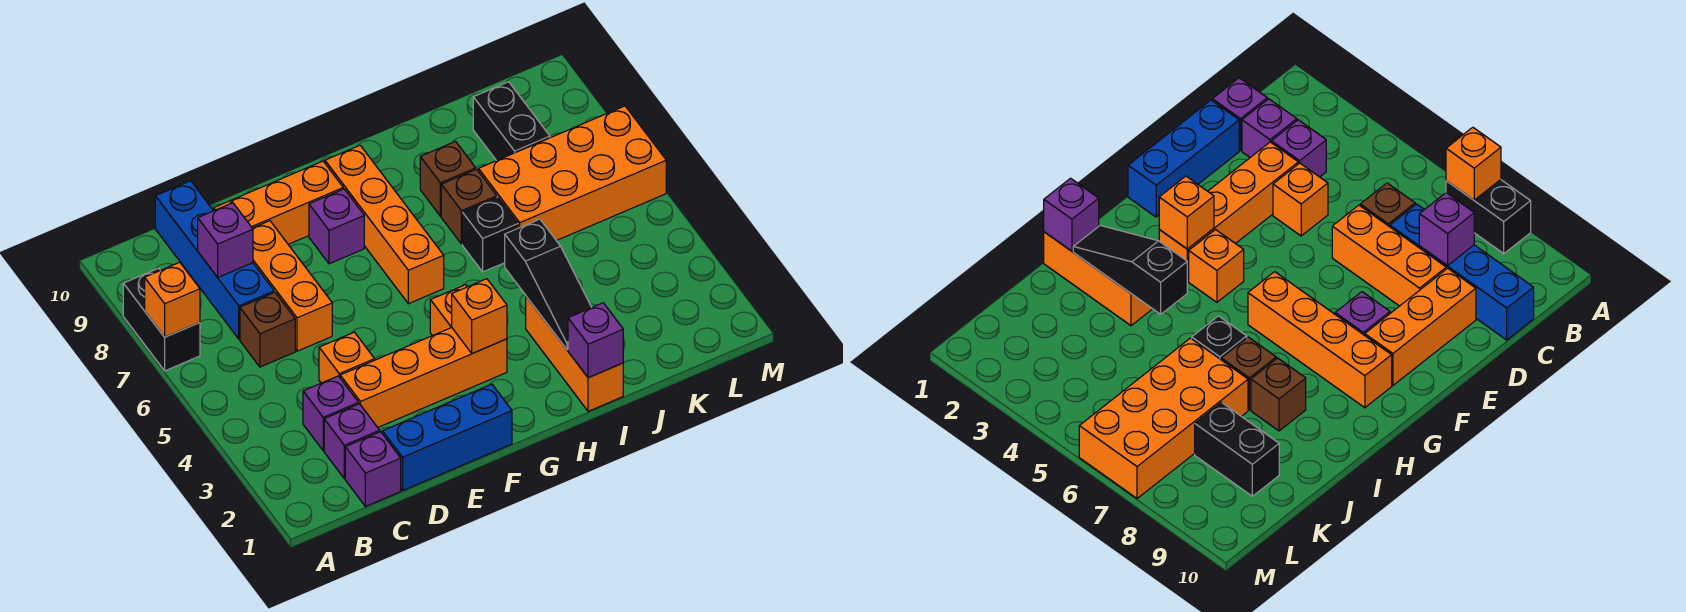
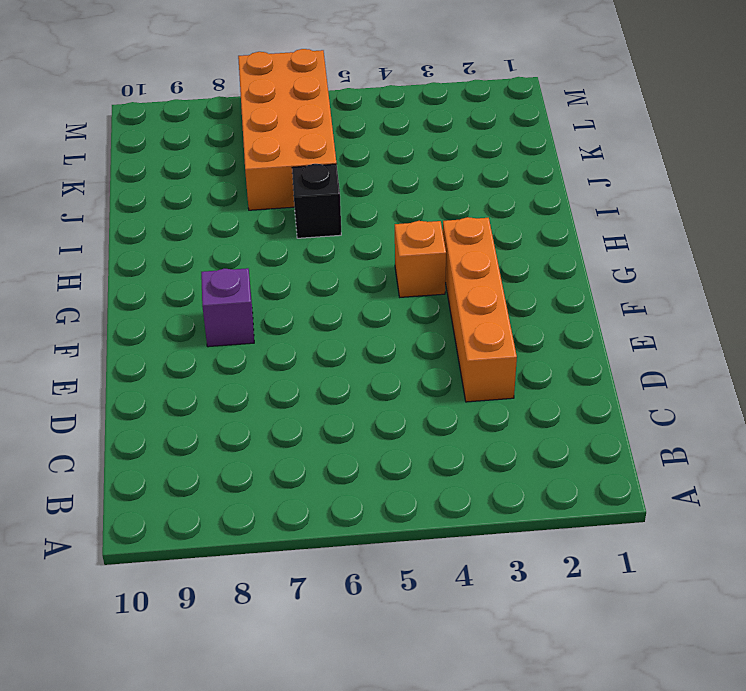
none -> black 1x2 brick [123,268,200,371]
none -> purple 1x1 brick [345,432,401,507]
none -> purple 1x1 brick [324,404,380,479]

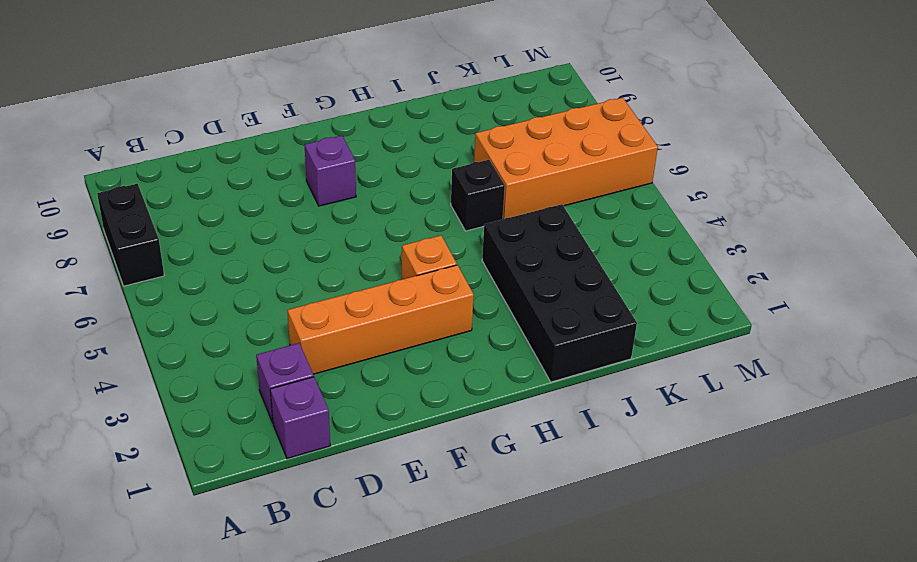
black 2x4 brick [482,204,637,382] -> orange 1x3 brick [526,296,623,411]
none -> purple 1x1 brick [303,376,359,451]
none -> brown 1x1 brick [240,292,295,367]
none -> blue 1x4 brick [155,181,274,339]

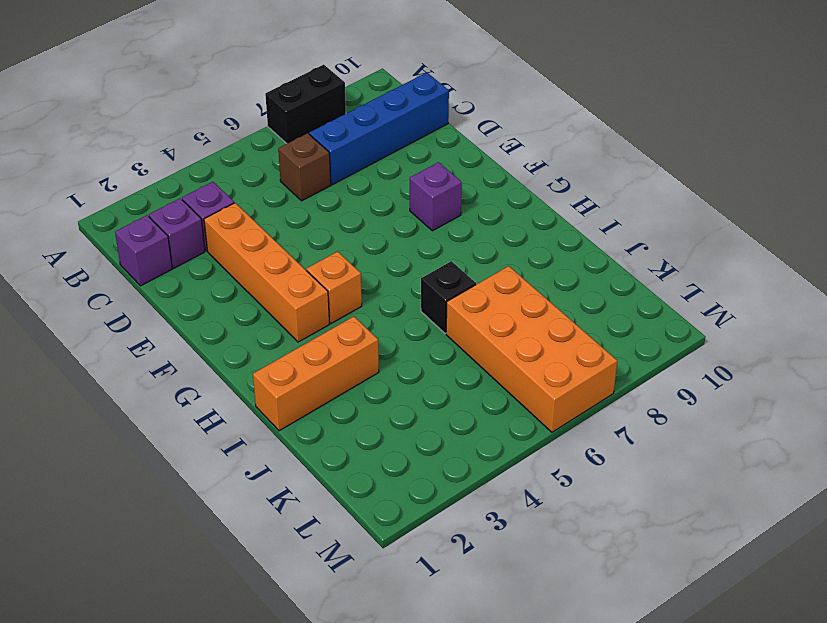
none -> blue 1x3 brick [382,384,512,490]
none -> orange 1x1 brick [319,332,375,383]
none -> orange 1x3 brick [253,221,332,351]

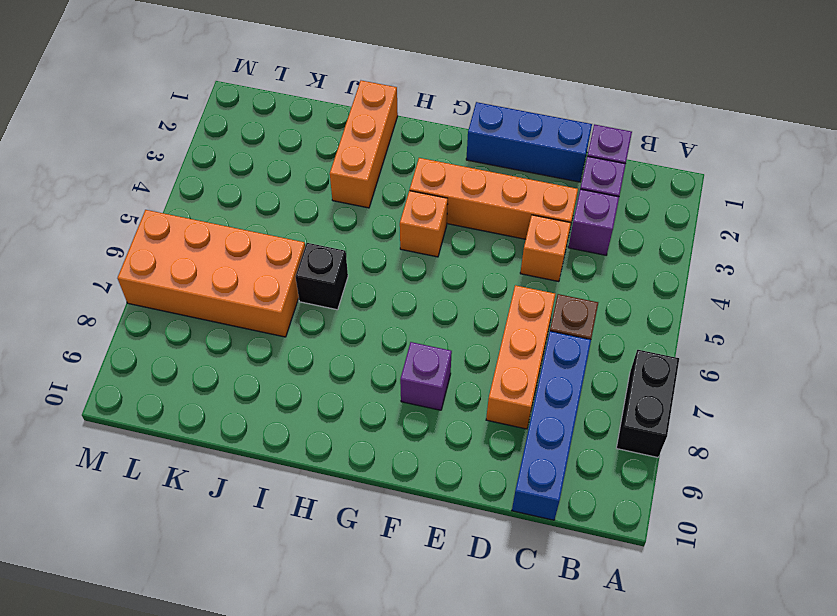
none -> orange 1x3 brick [214,161,343,244]
none -> orange 1x4 brick [325,145,444,304]
none -> brown 1x1 brick [441,169,497,244]

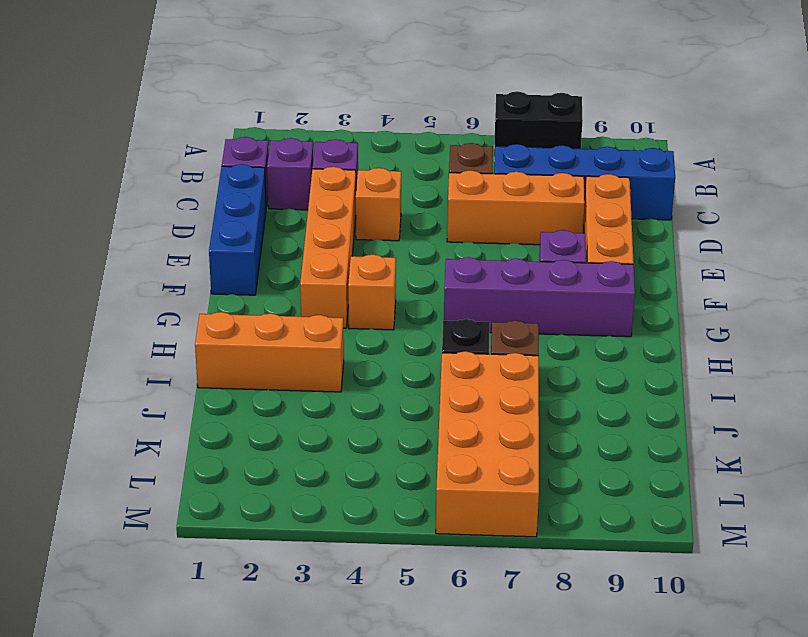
purple 1x4 brick [444,257,635,337] -> orange 1x4 brick [325,145,444,304]
none -> brown 1x1 brick [420,141,476,216]
none -> black 1x2 brick [473,82,550,161]
none -> orange 1x1 brick [145,262,200,337]

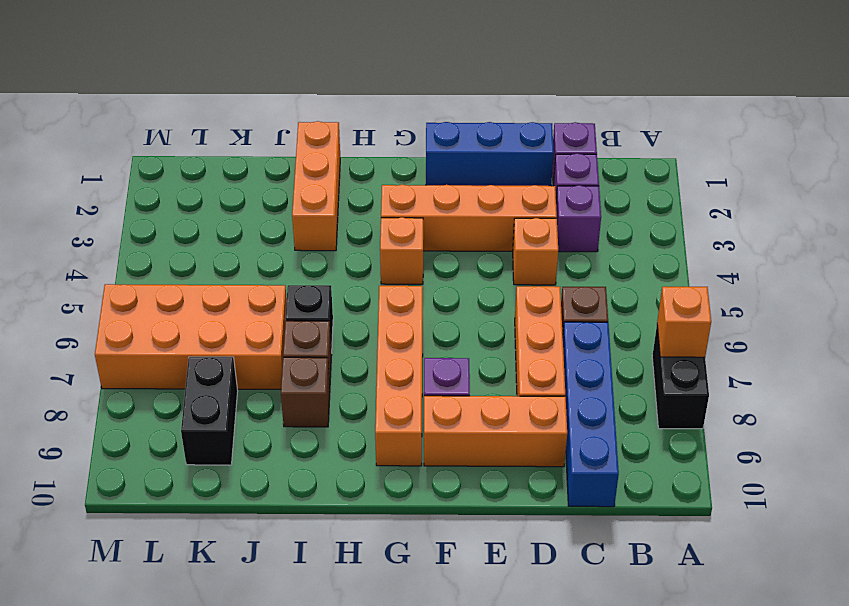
none -> purple 1x1 brick [198,203,253,277]
none -> orange 1x1 brick [452,279,507,353]
none -> purple 1x1 brick [568,303,623,378]

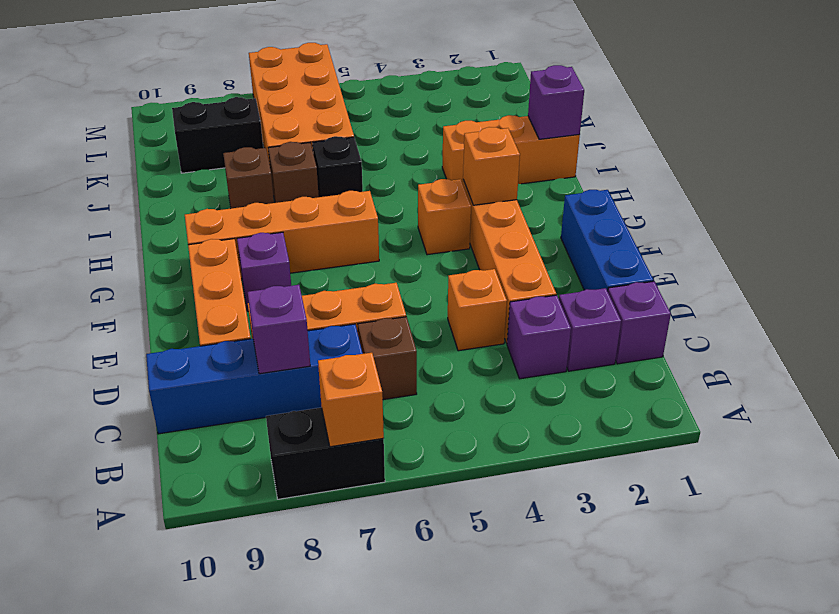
none -> black 1x3 slope [505,219,592,350]

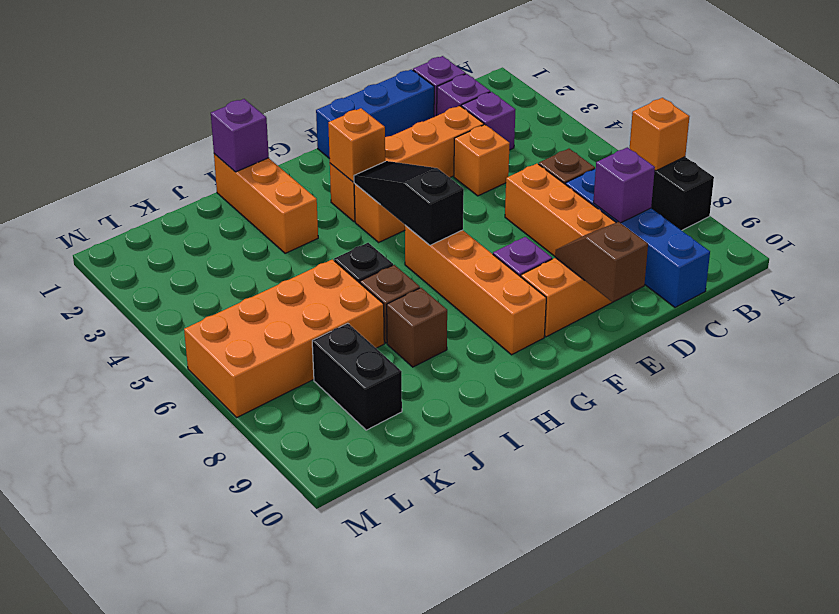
brown 1x2 slope [555,222,648,302] -> none
black 1x3 slope [354,161,464,245] -> black 1x3 slope moved to [505,219,592,350]

